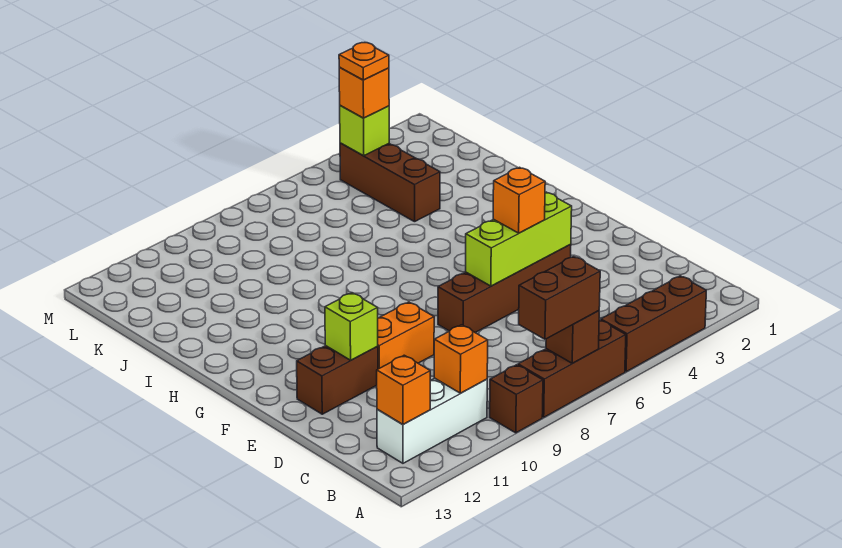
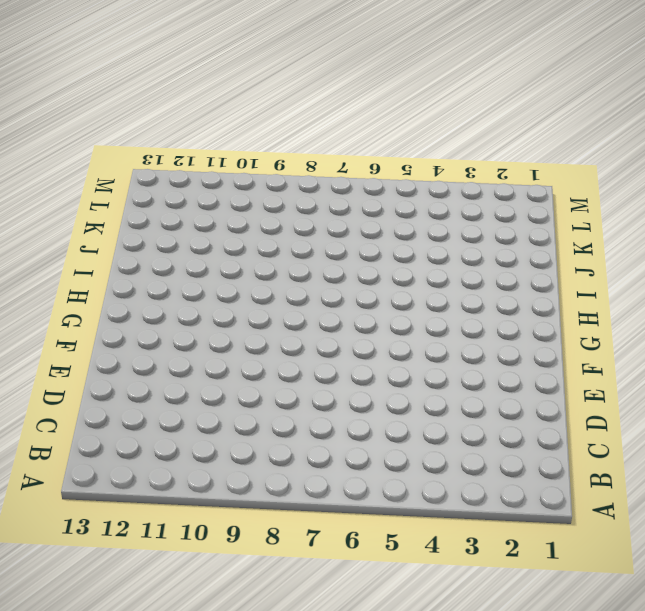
none -> brown 1x3 brick [601,276,706,372]
none -> brown 1x3 brick [518,320,626,417]
none -> brown 1x1 brick [490,365,543,433]

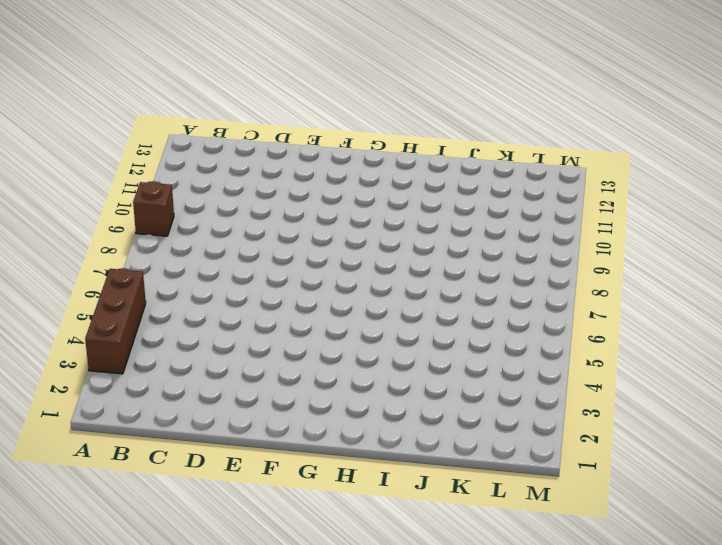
none -> brown 1x3 brick [518,320,626,417]
none -> white 1x3 brick [377,378,487,463]
none -> brown 1x4 brick [438,244,571,333]

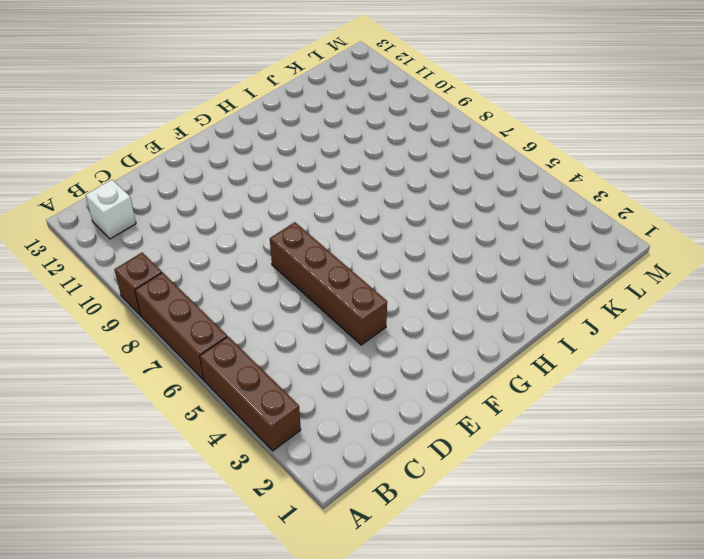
white 1x1 brick [86,180,136,239] -> white 1x3 brick [377,378,487,463]
none -> orange 1x2 brick [377,302,434,369]
none -> brown 1x2 brick [297,346,378,414]
none -> brown 1x3 brick [340,143,440,222]

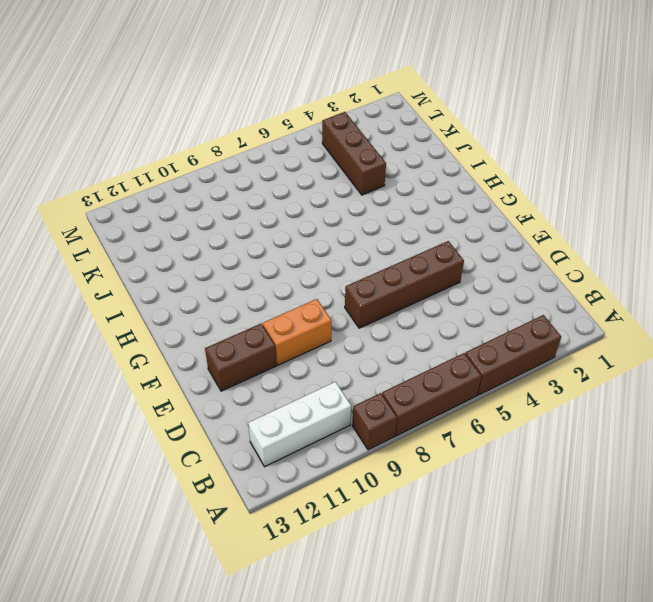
none -> brown 1x1 brick [546,311,599,363]
none -> orange 1x1 brick [434,325,488,393]
none -> orange 1x1 brick [377,355,431,424]

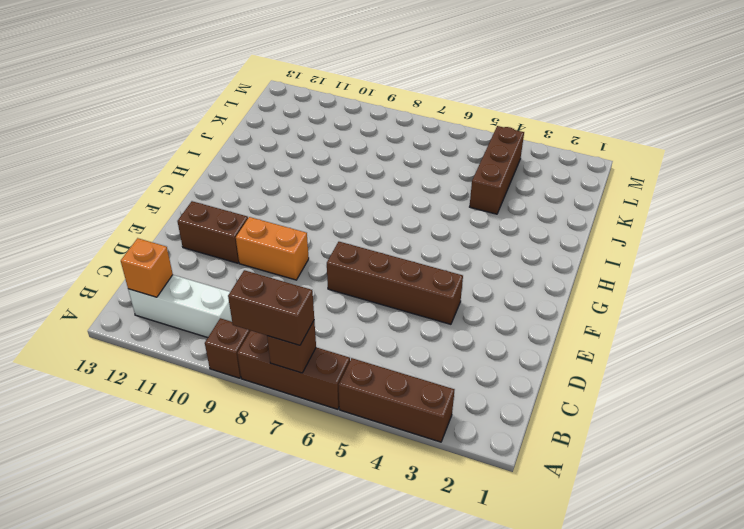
none -> orange 1x1 brick [434,325,488,393]
none -> lime 1x3 brick [466,192,572,286]
none -> lime 1x1 brick [325,293,378,360]

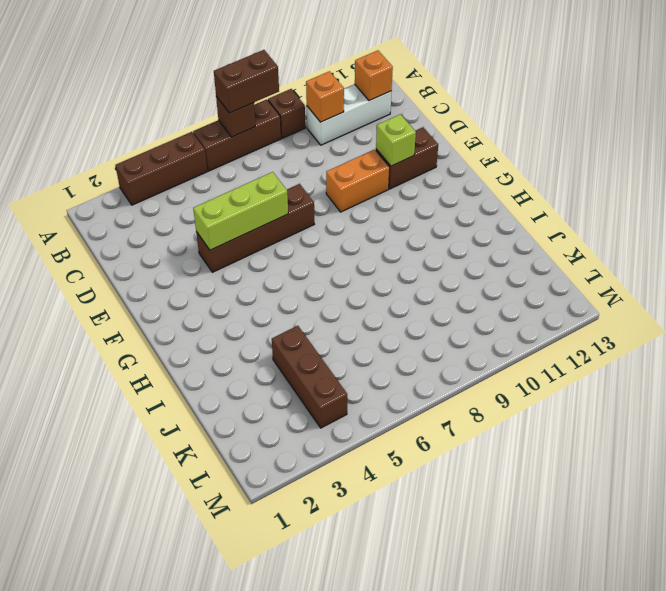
none -> lime 1x1 brick [340,106,389,156]
none -> orange 1x1 brick [493,167,545,233]
none -> orange 1x1 brick [339,68,389,118]

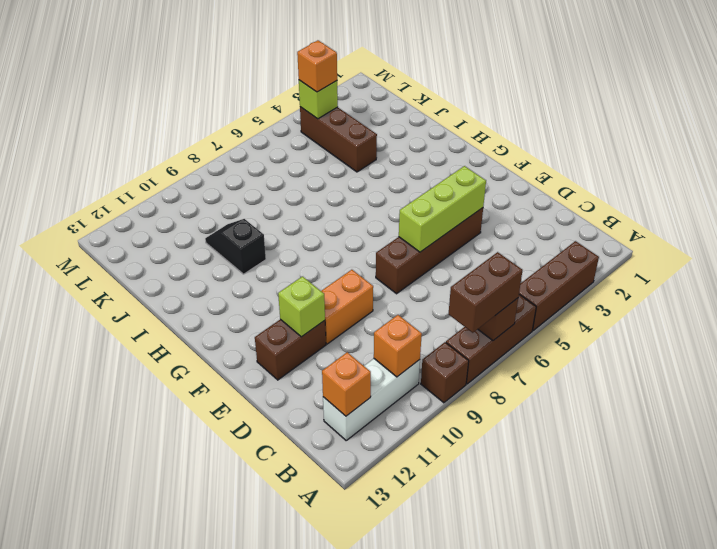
black 1x2 slope [205,219,266,274] -> none
none -> orange 1x1 brick [493,167,545,233]
none -> orange 1x1 plate [339,43,389,80]

